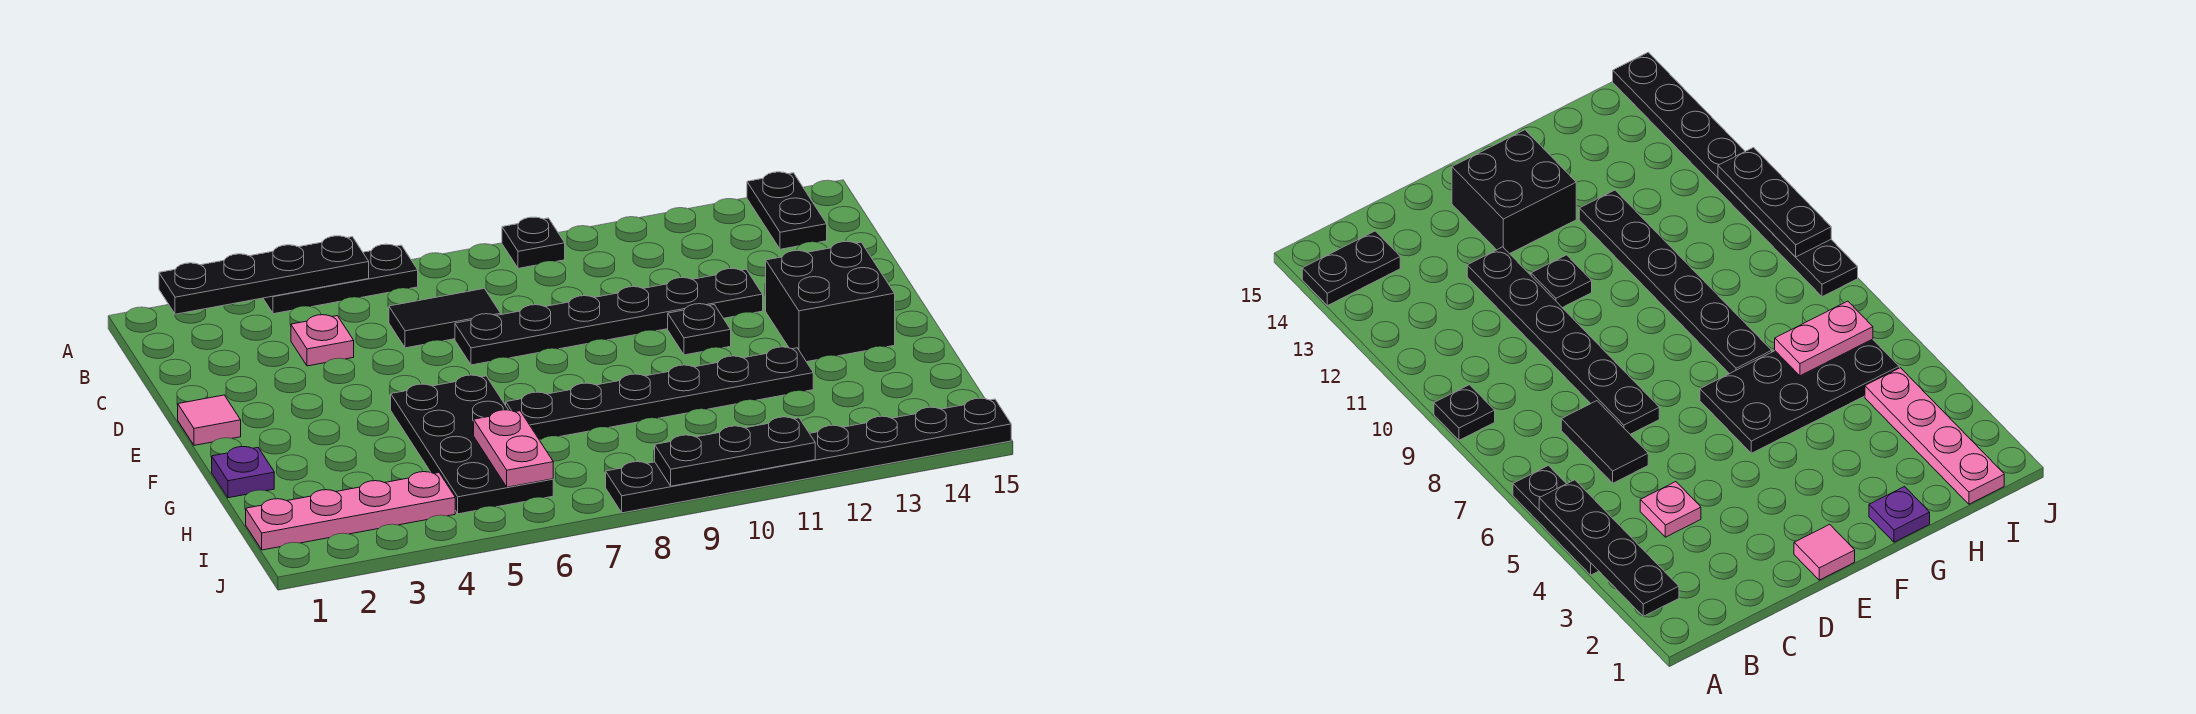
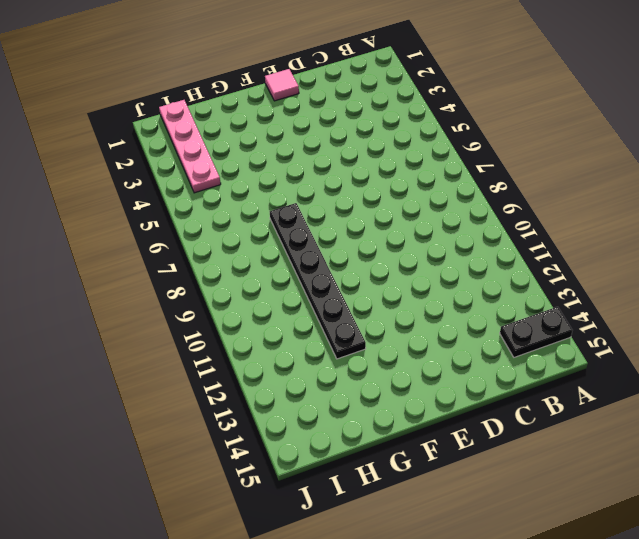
none -> black 1x3 plate [263,244,418,314]
none -> black 1x1 plate [502,217,565,268]
none -> pink 1x1 plate [291,315,354,366]

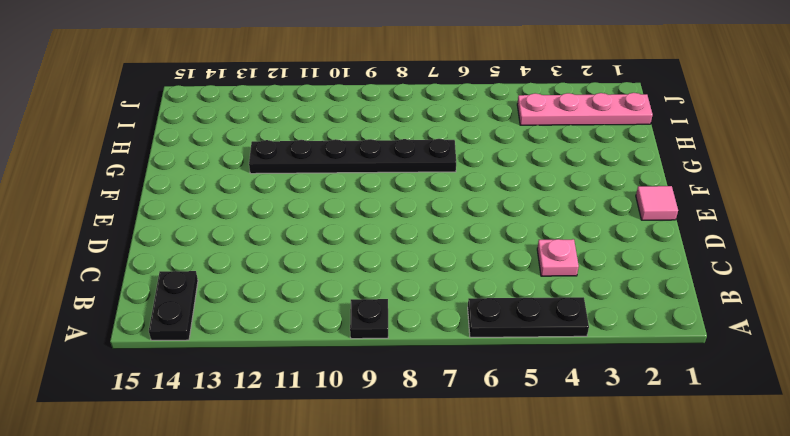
none -> black 1x2 tile [389,289,501,348]
none -> black 1x6 plate [455,269,763,365]
none -> black 1x1 plate [668,304,731,355]

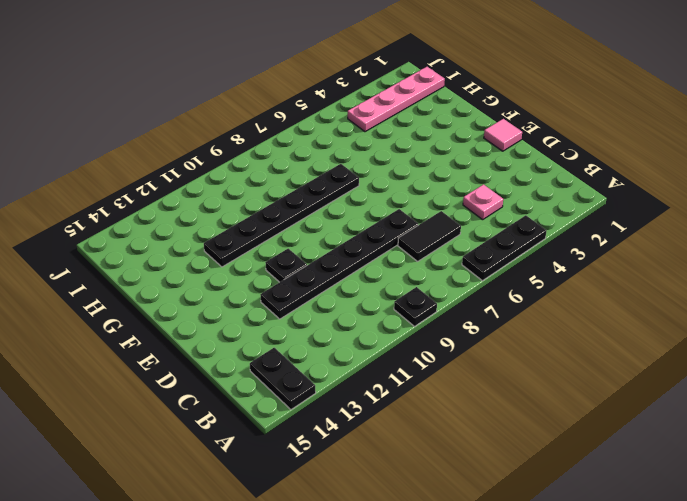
none -> black 2x2 brick [766,241,895,362]
none -> black 2x4 plate [391,375,553,514]
none -> purple 1x1 plate [212,446,274,498]

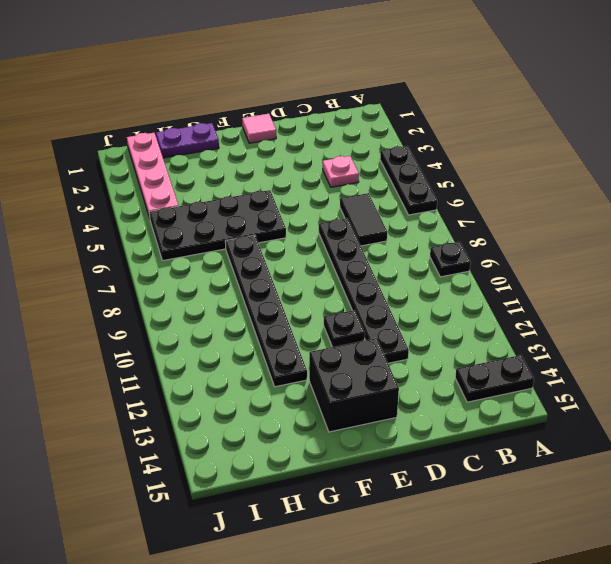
purple 1x2 plate [156,123,219,158] -> purple 1x1 plate [212,446,274,498]
none -> black 1x8 plate [606,398,1011,513]
none -> black 1x4 plate [159,236,369,314]
none -> pink 1x2 plate [474,410,553,487]

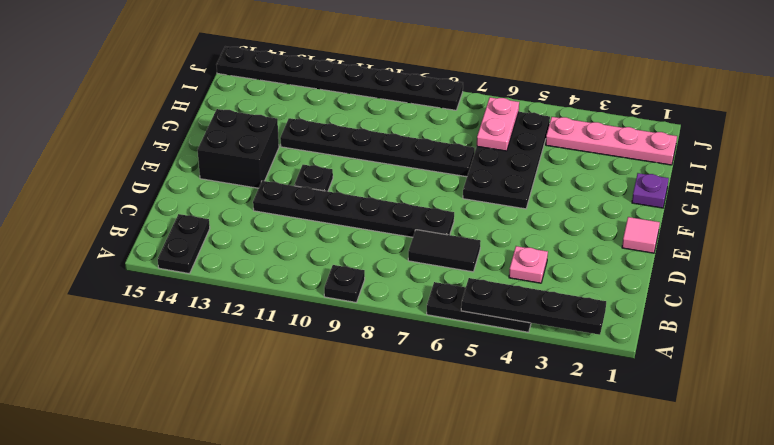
none -> black 1x3 plate [655,417,815,486]

